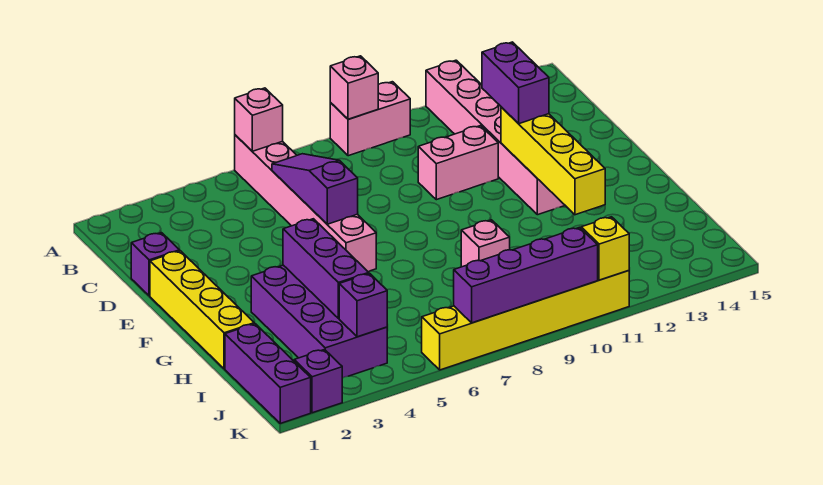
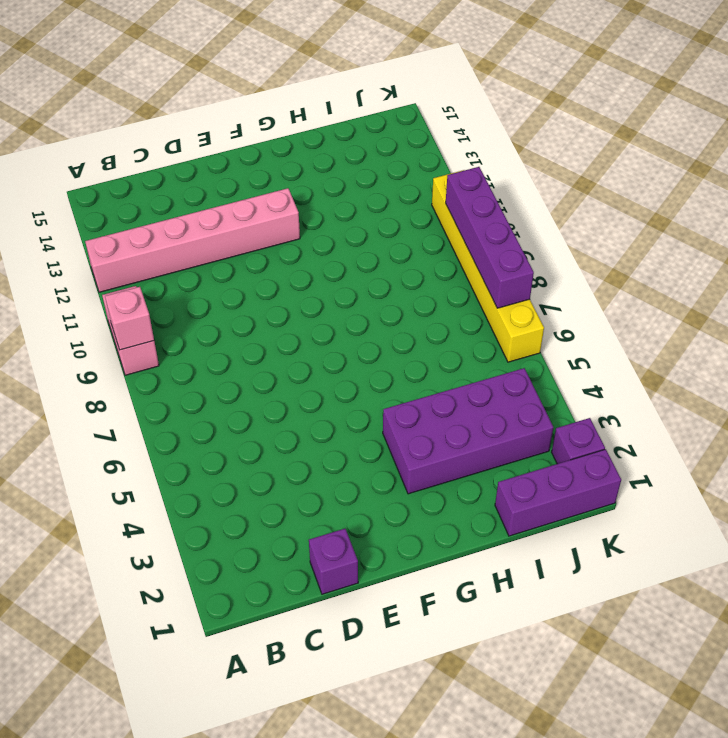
none -> pink 1x6 brick [235,135,376,271]
none -> pink 1x2 brick [418,126,498,200]
none -> yellow 1x4 brick [150,251,254,369]

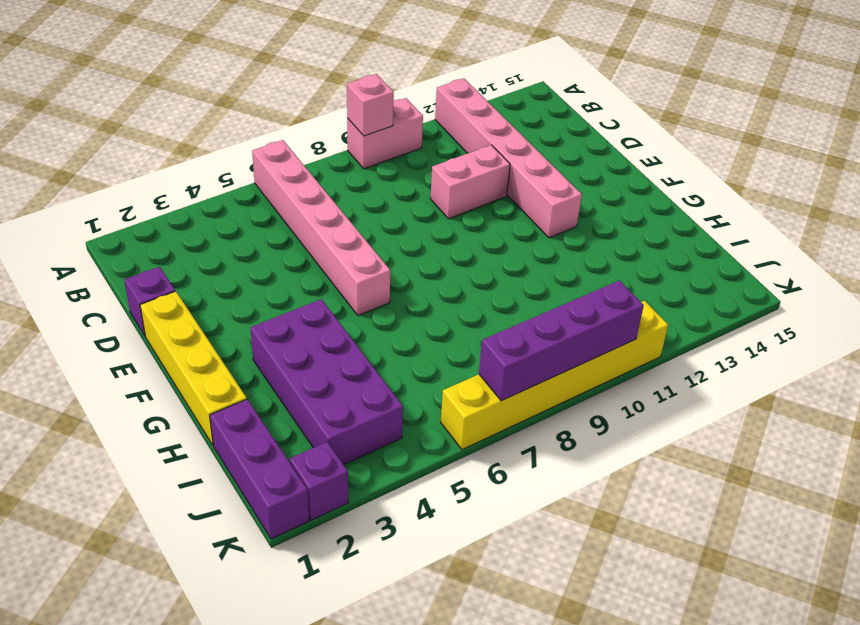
none -> pink 1x1 brick [461,220,510,267]
none -> pink 1x1 brick [235,88,283,151]
none -> purple 1x3 slope [272,154,358,224]

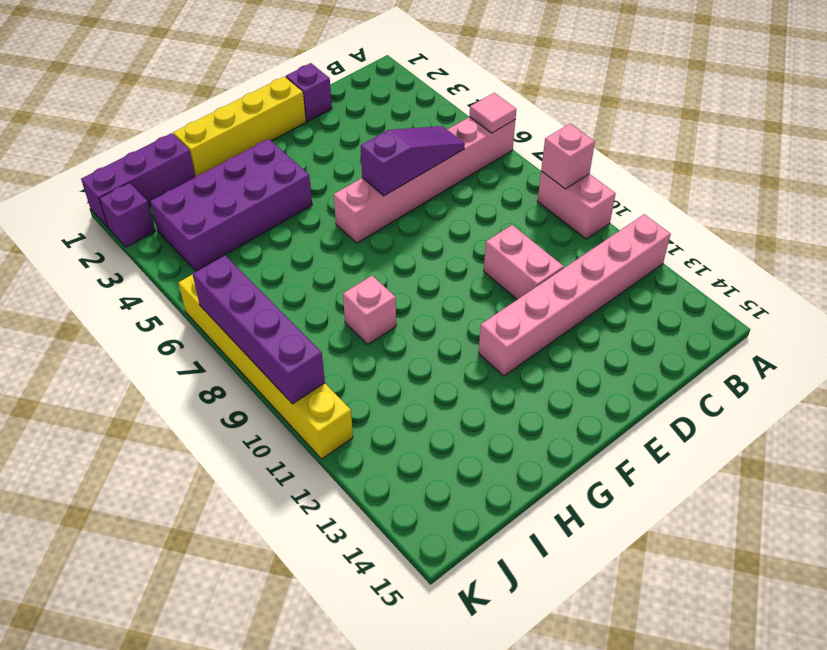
pink 1x1 tile [469,93,516,133] -> pink 1x1 brick [235,88,283,151]
none -> yellow 1x4 brick [501,107,605,215]
none -> purple 1x3 brick [283,219,369,319]
none -> purple 1x1 brick [339,273,387,337]

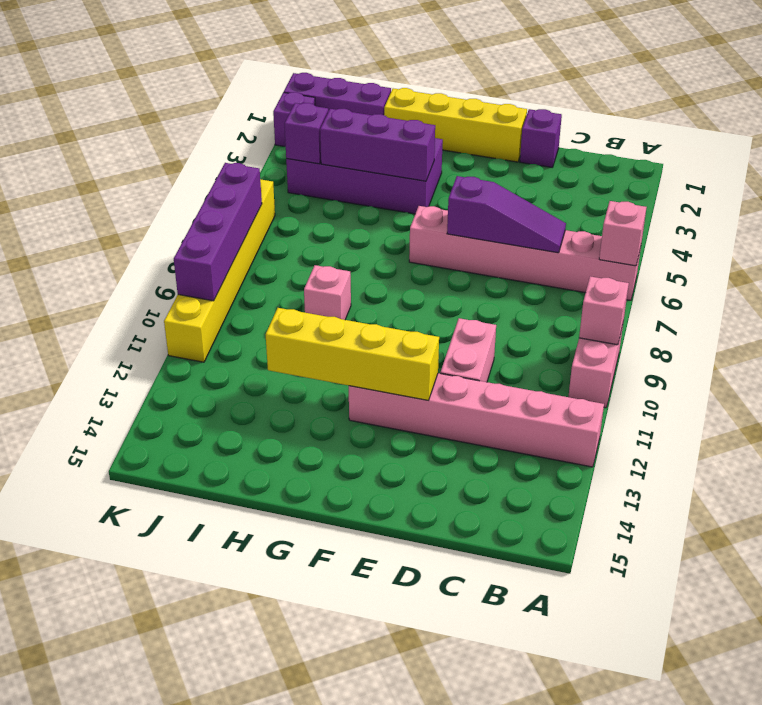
none -> yellow 1x1 brick [581,217,629,280]
none -> purple 1x2 brick [482,42,549,124]

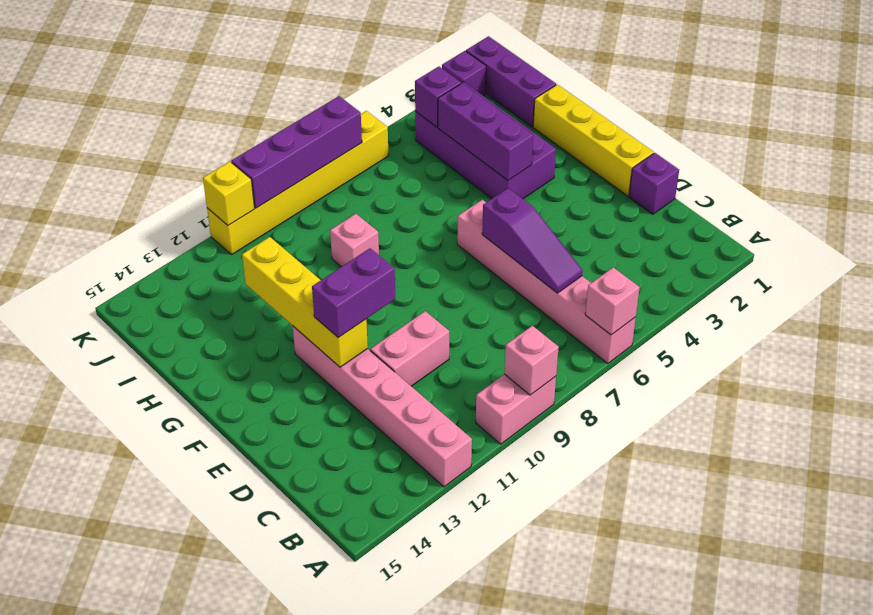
purple 1x2 brick [312,248,395,338] -> purple 1x2 brick turned to [482,42,549,124]

